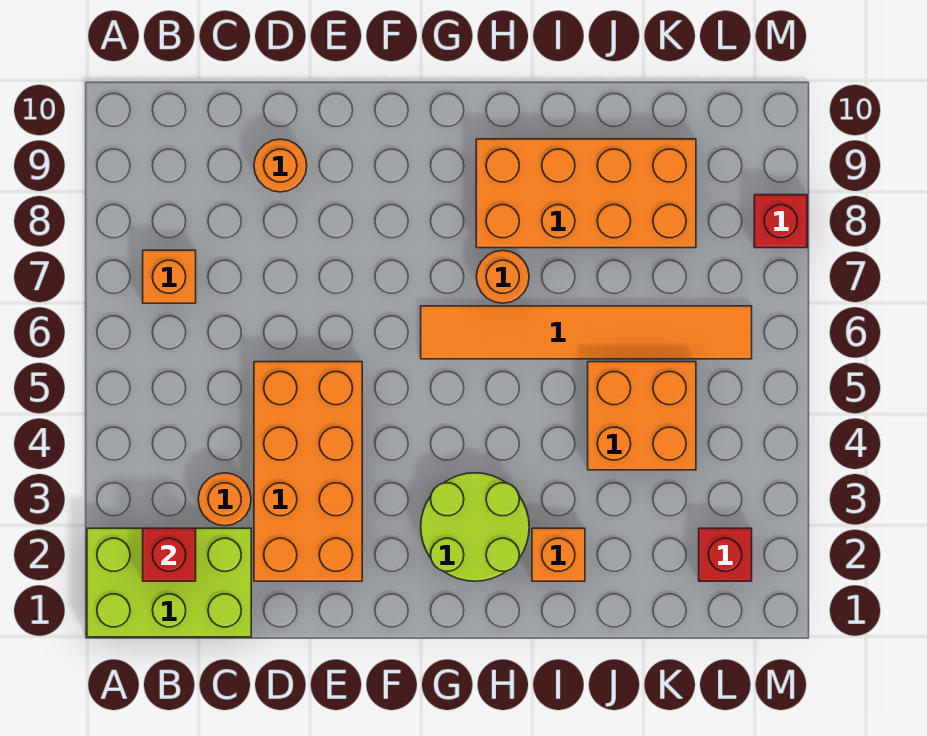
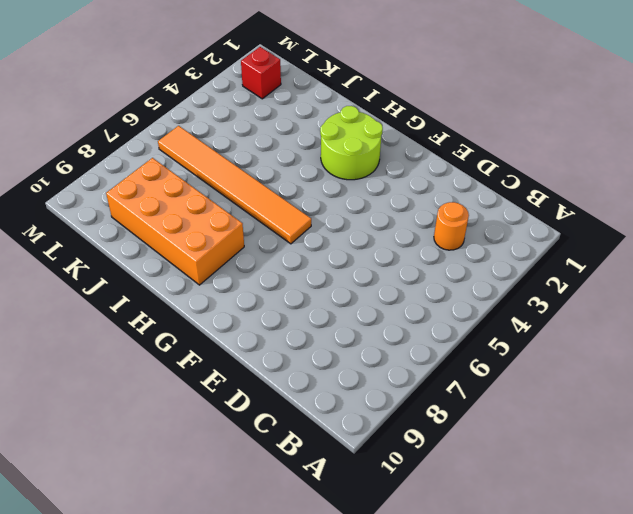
none -> lime 2x3 brick [87,528,251,637]
none -> orange 1x1 brick [143,250,196,303]
none -> orange 2x4 brick [254,362,362,581]

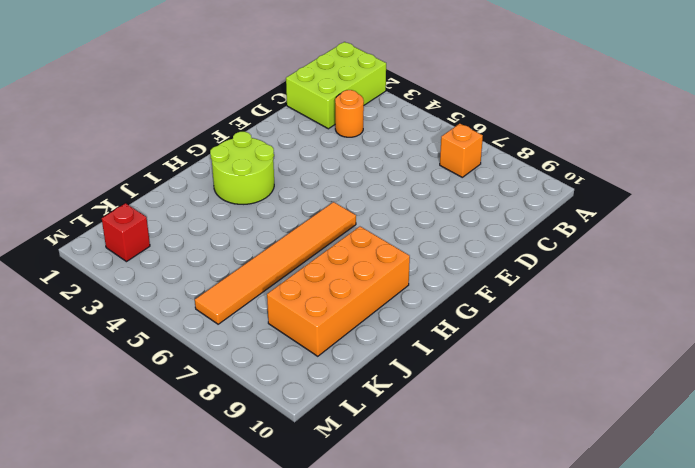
none -> orange 2x4 brick [254,362,362,581]
none -> orange 1x1 round brick [254,139,307,192]
none -> orange 1x1 round brick [476,250,529,303]

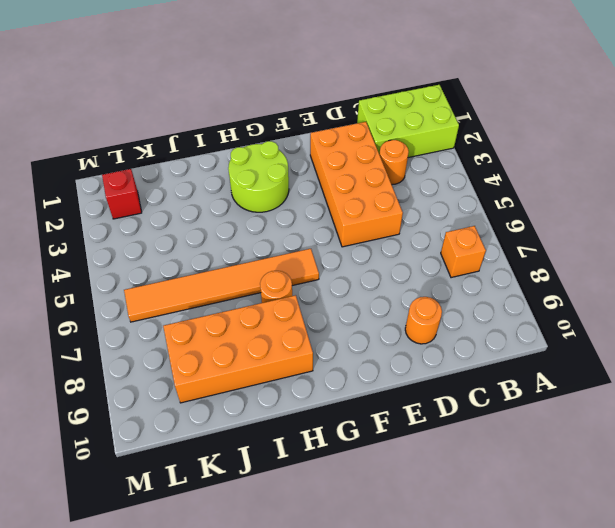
none -> orange 1x1 brick [532,528,585,581]
none -> orange 2x2 brick [588,362,696,470]
none -> red 1x1 brick [754,195,807,248]

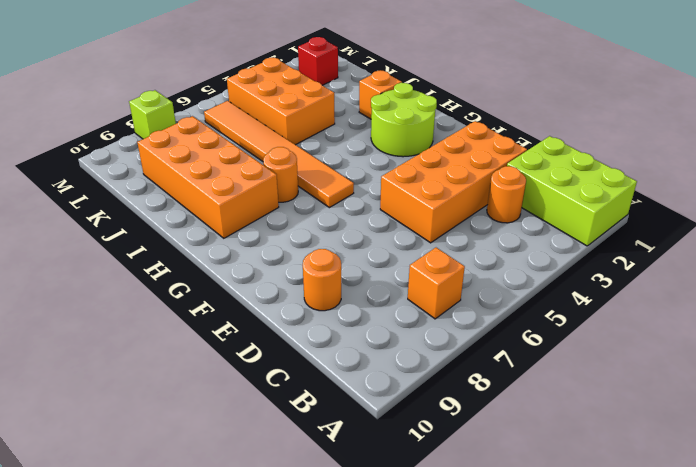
orange 2x3 brick [227,58,335,145] -> orange 2x2 brick [588,362,696,470]
lime 1x1 brick [129,90,176,139] -> red 1x1 brick [754,195,807,248]
none -> red 1x1 brick [143,528,196,581]

